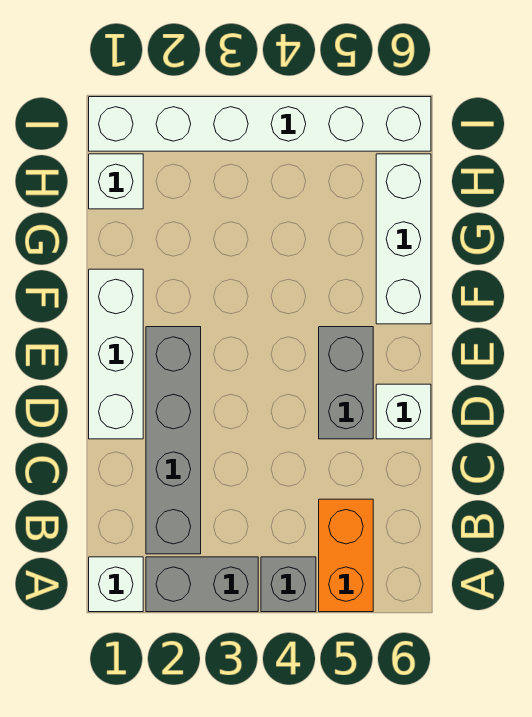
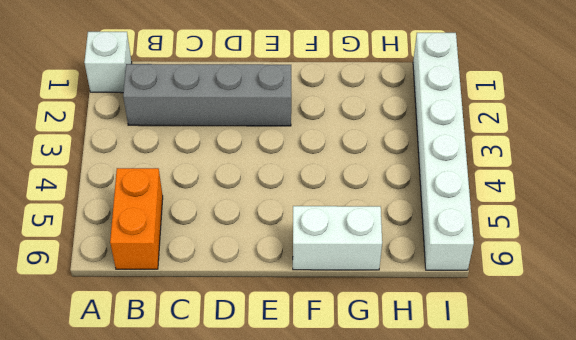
orange 1x2 brick [110,168,163,269] -> orange 1x2 brick turned to [319,499,373,612]
white 1x2 brick [293,206,382,270] -> white 1x3 brick [376,154,431,324]
none -> grey 1x2 brick [146,557,258,612]
none -> grey 1x1 brick [261,557,316,612]

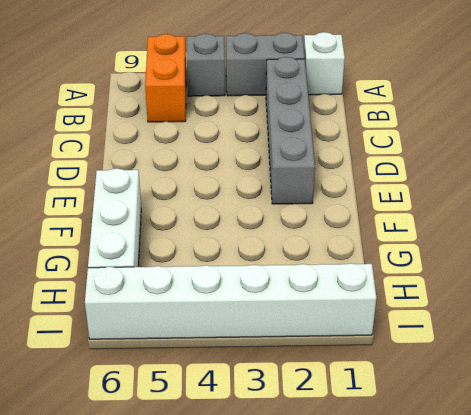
none -> white 1x3 brick [89,269,143,439]
none -> grey 1x2 brick [319,327,373,439]

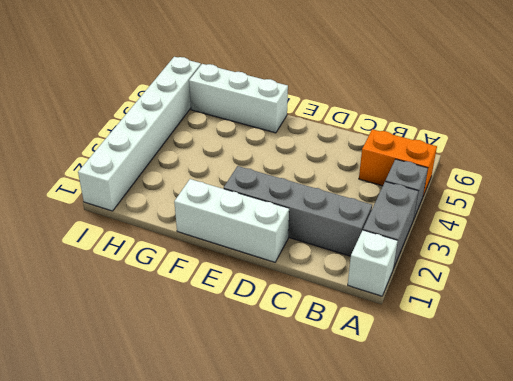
none -> grey 1x2 brick [319,327,373,439]
none -> white 1x1 brick [376,384,431,439]

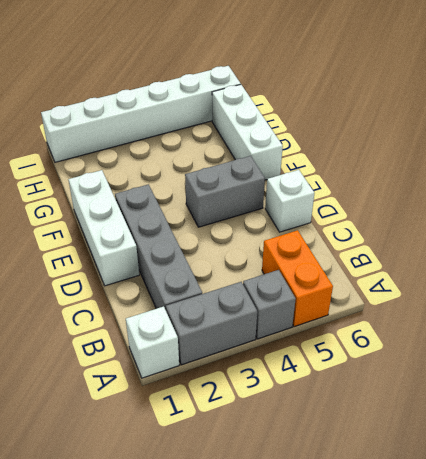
grey 1x2 brick [185,156,265,227] -> grey 1x2 brick turned to [319,327,373,439]
none -> white 1x1 brick [89,154,143,209]

